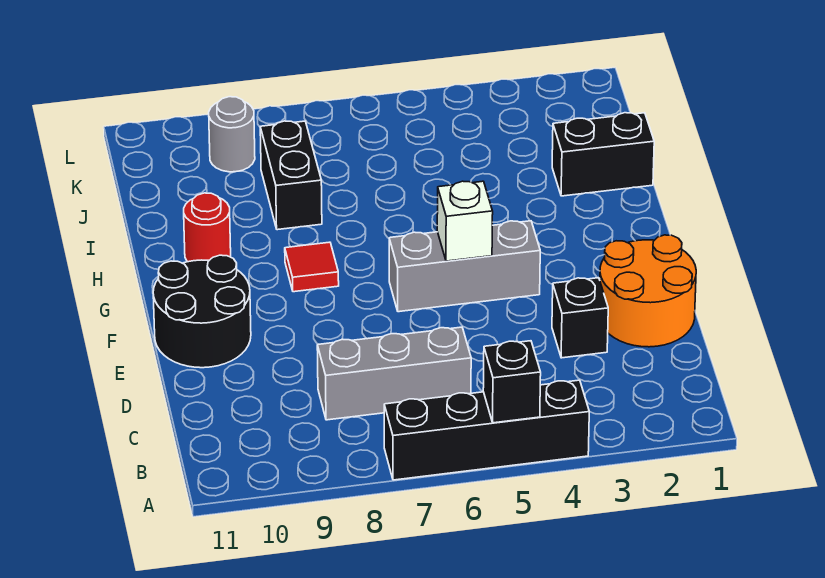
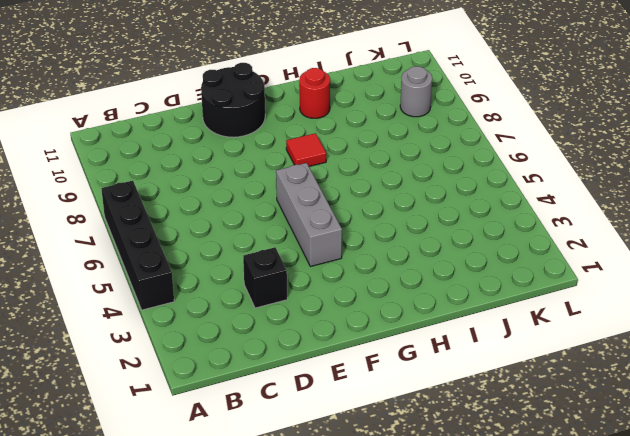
none -> grey 1x3 brick [317,327,471,420]
none -> orange 2x2 round brick [600,235,696,347]
none -> black 1x2 brick [552,113,654,196]

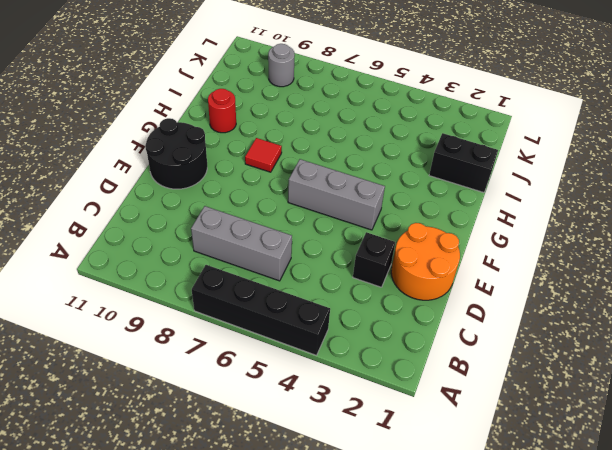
none -> black 1x2 brick [260,121,322,230]
none -> black 1x1 brick [483,341,541,423]
none -> white 1x1 brick [437,181,493,261]

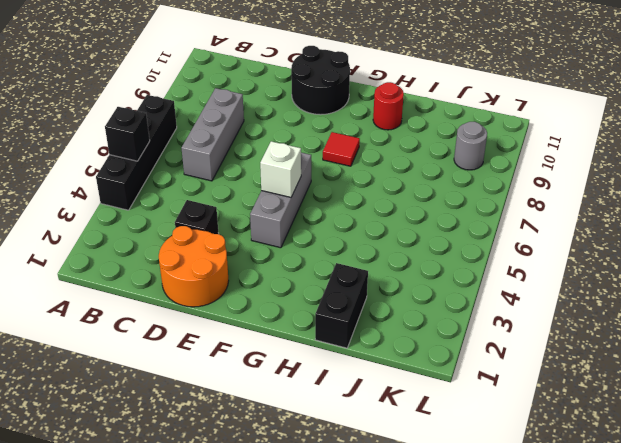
none -> black 1x2 brick [260,121,322,230]

